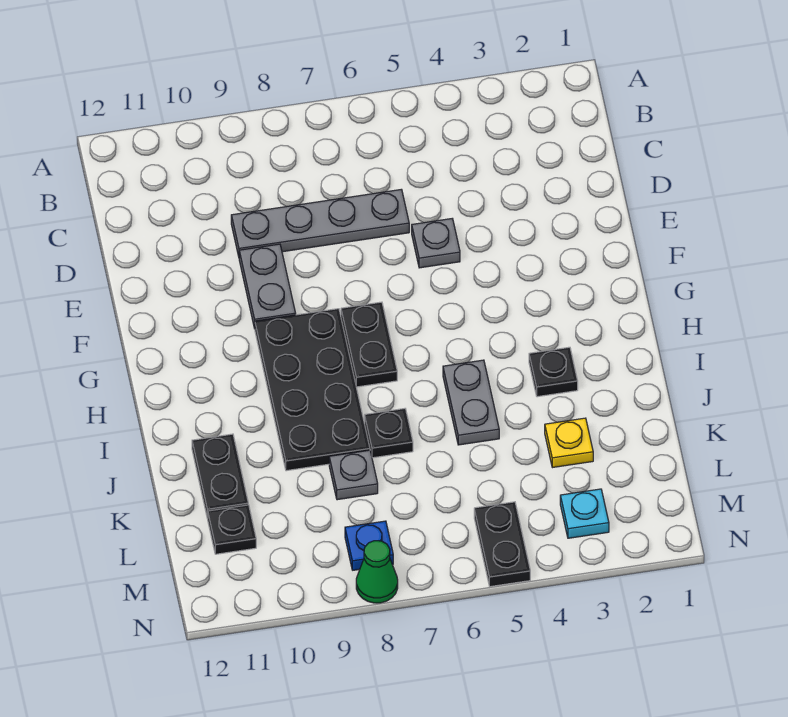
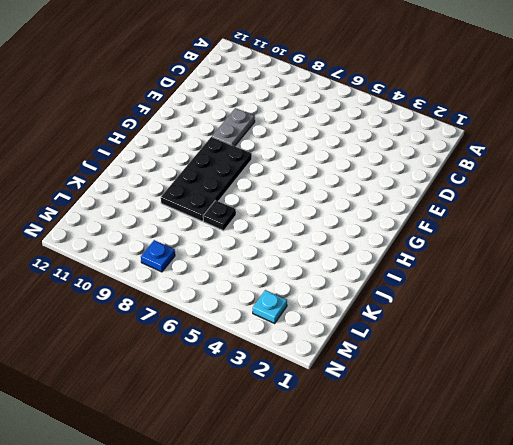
none -> grey 1x4 plate [231,189,409,256]
none -> grey 1x1 plate [412,219,460,268]
none -> black 1x2 plate [341,302,397,387]

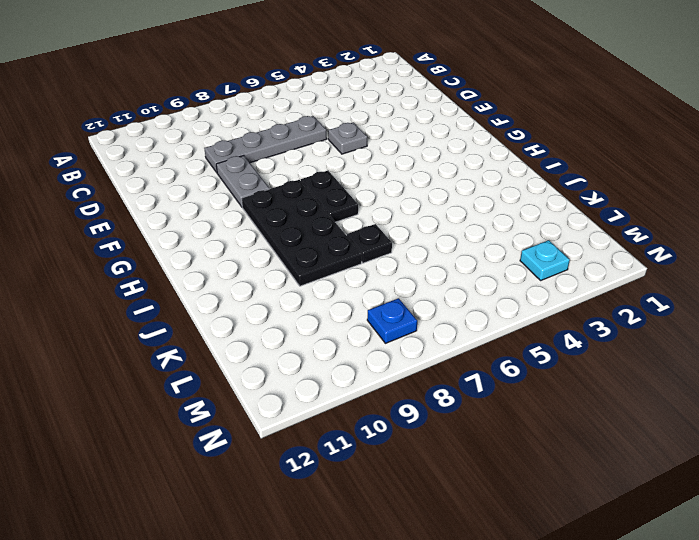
none -> black 1x1 plate [529,347,578,397]
none -> grey 1x2 plate [443,360,499,445]
none -> black 1x2 plate [192,434,248,519]

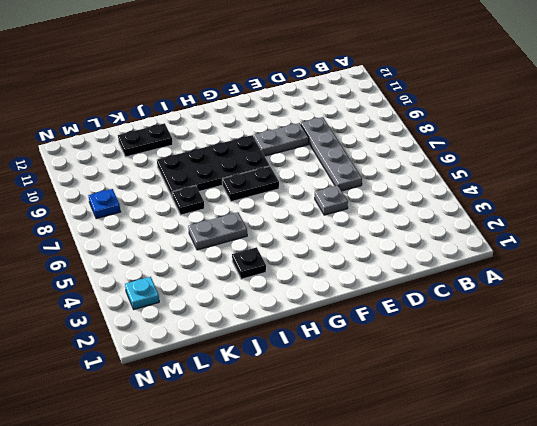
none -> yellow 1x1 plate [545,418,593,468]
none -> grey 1x1 plate [329,450,378,500]
none -> black 1x1 plate [208,505,256,554]

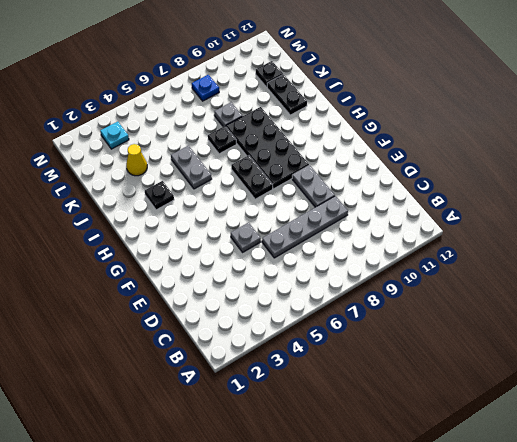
yellow 1x1 cone [126,144,147,176] -> yellow 1x1 plate [545,418,593,468]
none -> black 1x2 plate [474,502,530,587]
none -> green 1x1 cone [356,541,398,603]

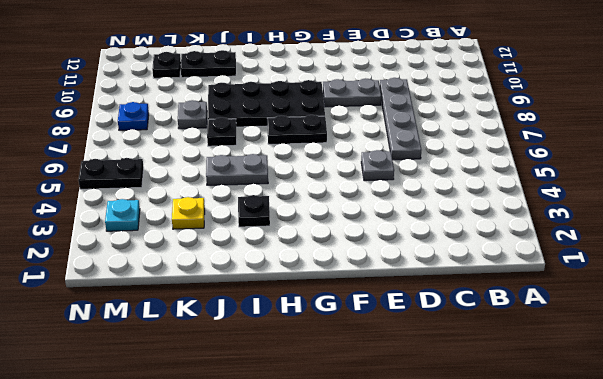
none -> green 1x1 cone [356,541,398,603]

